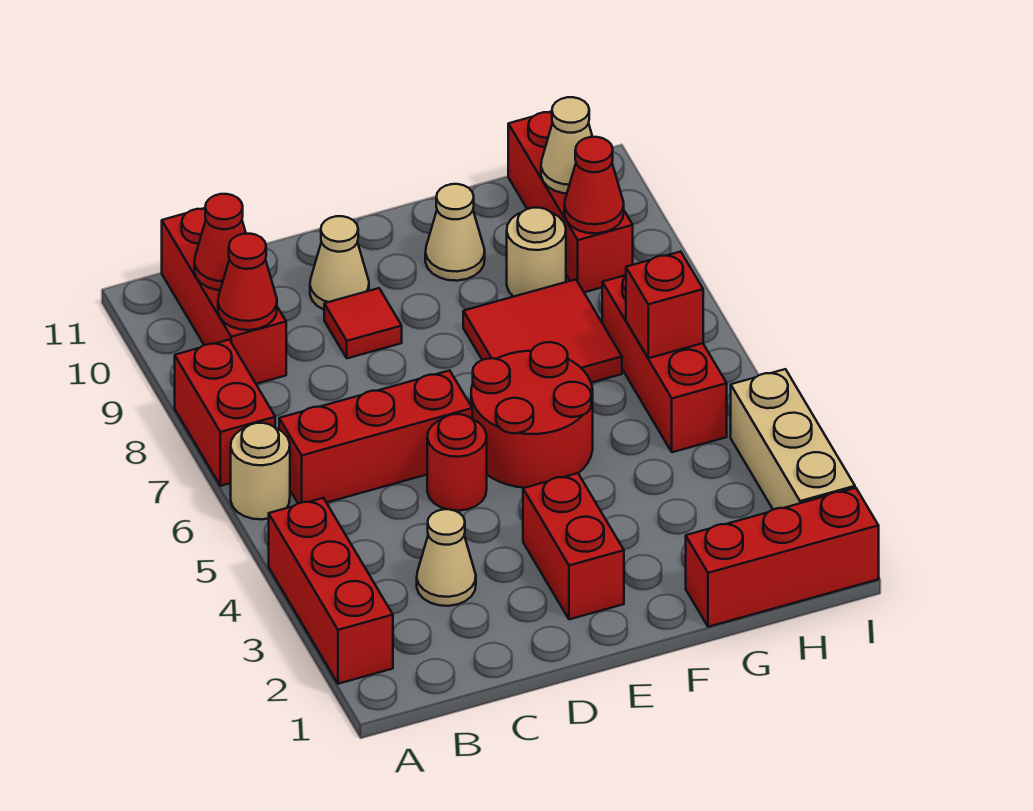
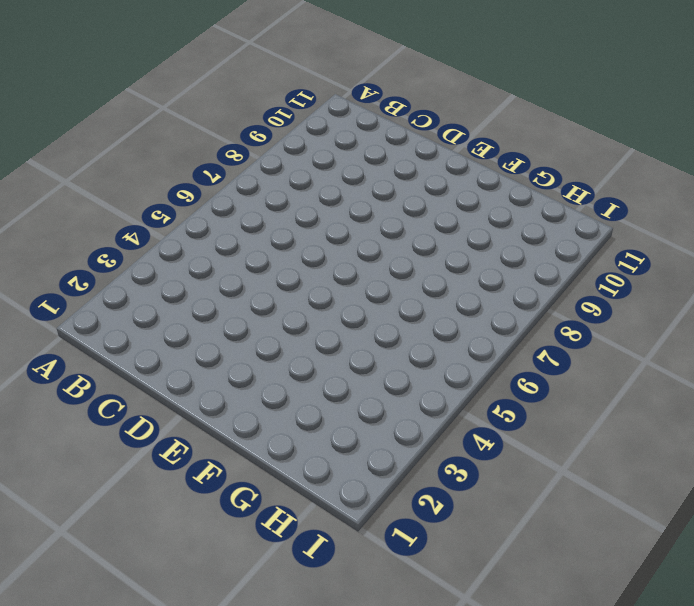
none -> red 1x3 brick [269,498,393,684]
none -> tan 1x1 round brick [231,423,290,519]
none -> red 1x2 brick [175,340,275,486]

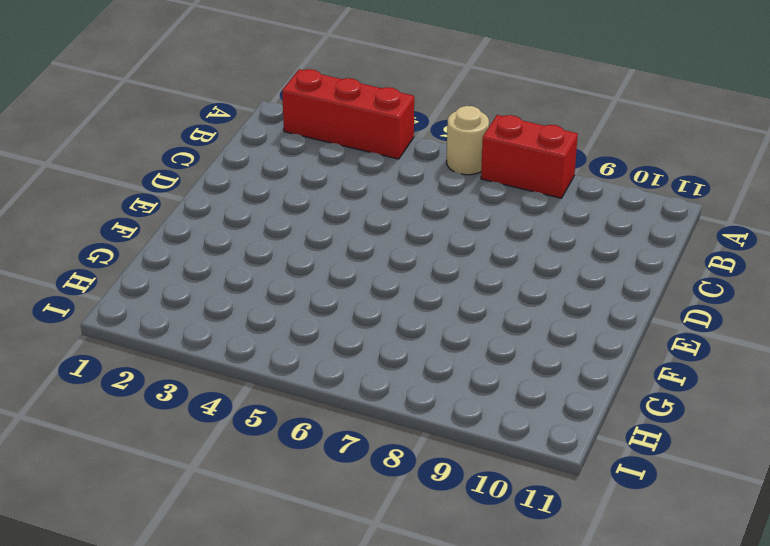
none -> red 1x3 brick [279,370,472,503]
none -> red 1x3 brick [162,208,286,384]
none -> tan 1x1 cone [417,509,476,606]

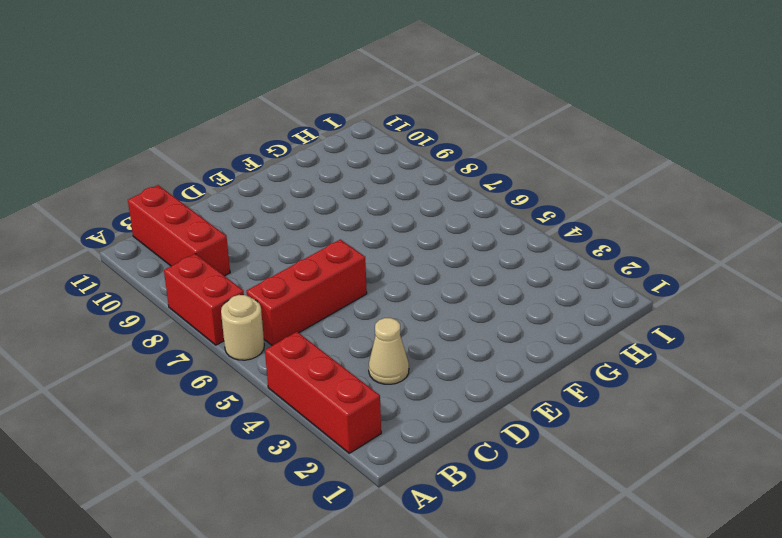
none -> red 1x1 round brick [427,414,487,511]
none -> red 1x1 tile [324,288,402,358]
none -> tan 1x1 cone [310,216,369,310]

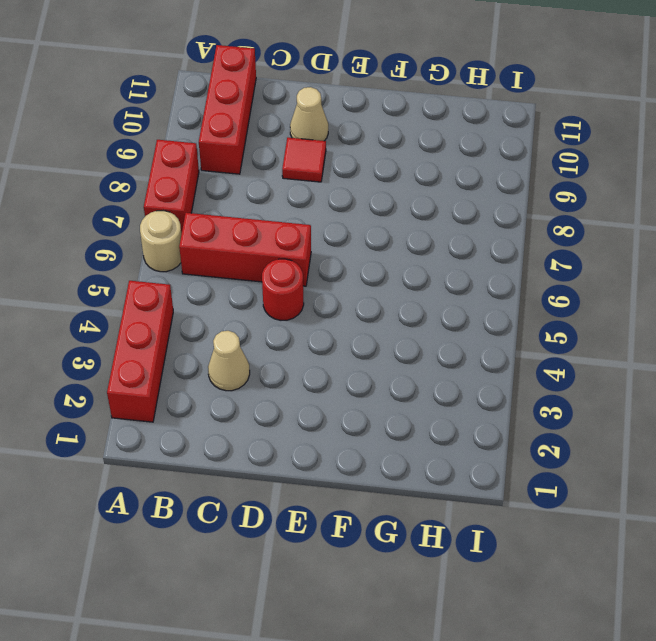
none -> red 1x2 brick [523,473,624,619]
none -> red 2x2 round brick [471,342,593,488]
none -> red 2x2 tile [463,279,622,383]

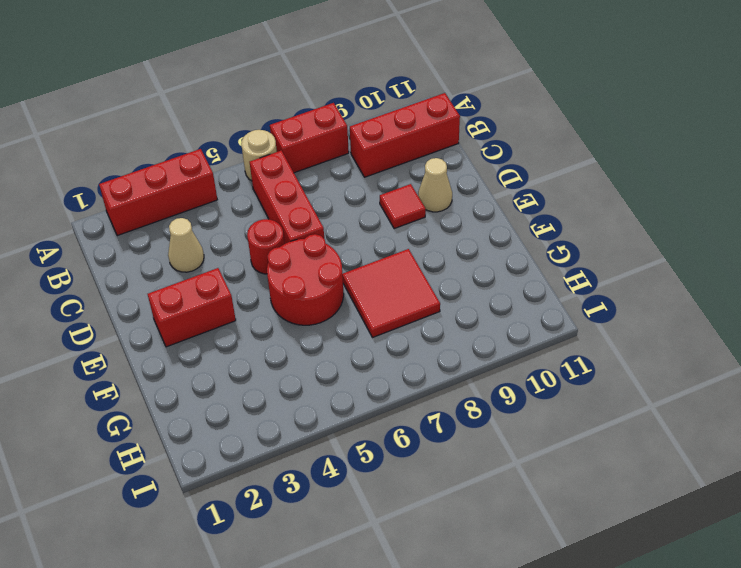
none -> tan 1x1 cone [425,184,485,281]
none -> red 1x3 brick [686,488,879,627]
none -> tan 1x1 round brick [507,208,566,297]

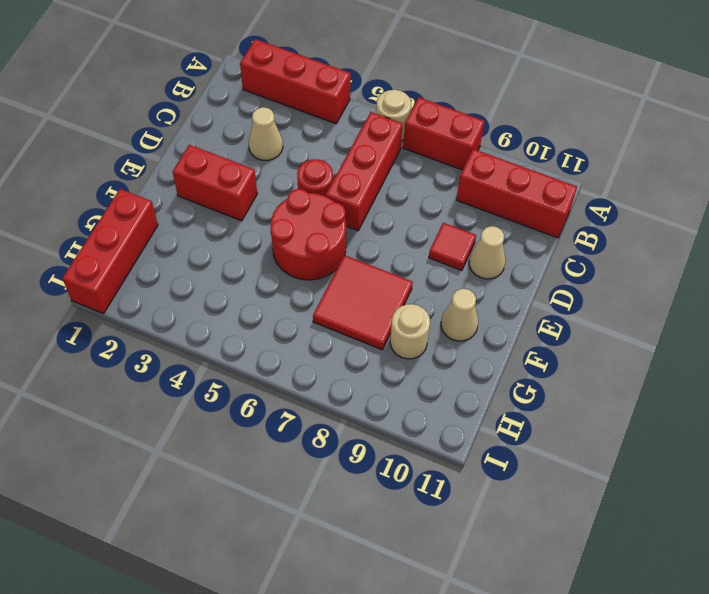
none -> red 1x3 brick [602,275,727,452]
none -> red 1x3 brick [508,111,633,292]
none -> tan 1x3 brick [731,369,855,509]

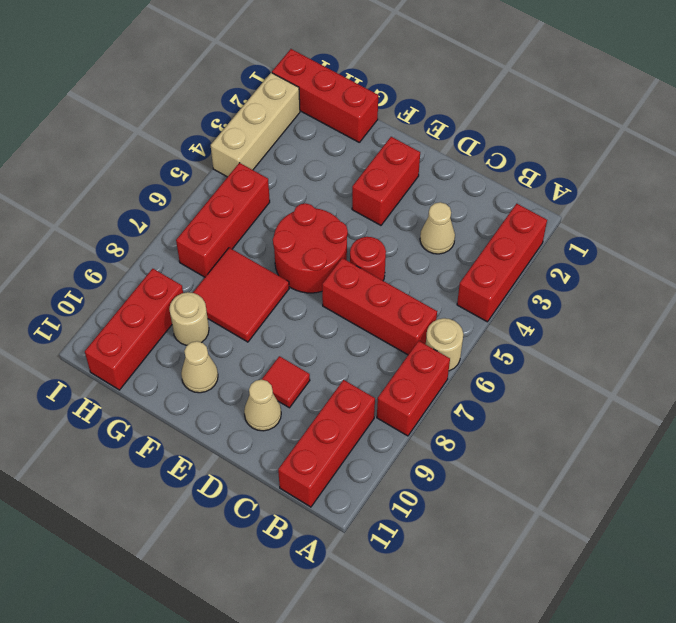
none -> red 1x1 cone [218,234,277,330]
none -> red 1x1 cone [194,194,246,290]
none -> red 1x1 brick [626,252,703,358]

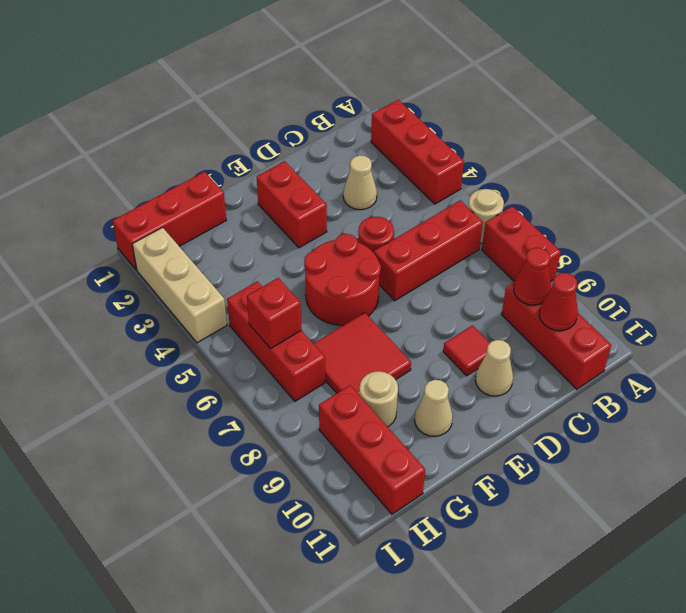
none -> red 1x1 cone [564,137,624,233]
none -> tan 1x1 cone [541,97,593,194]

